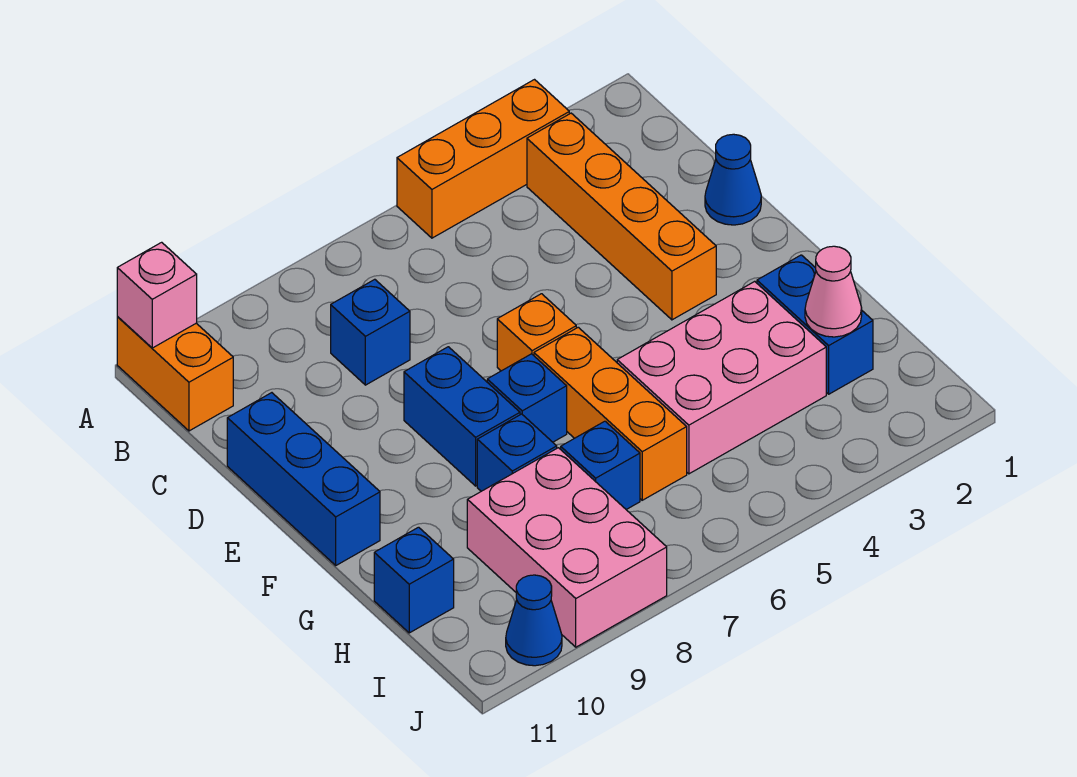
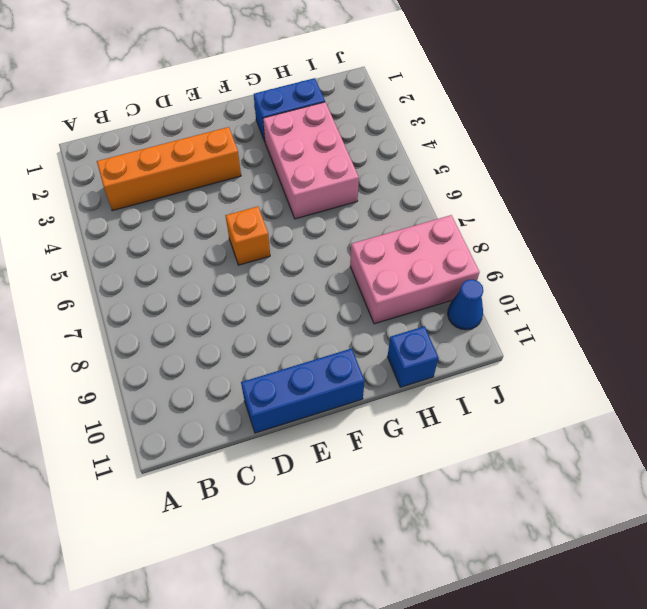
none -> orange 1x3 brick [397,80,569,238]
none -> orange 1x2 brick [117,317,233,431]
none -> blue 1x1 brick [331,279,410,385]

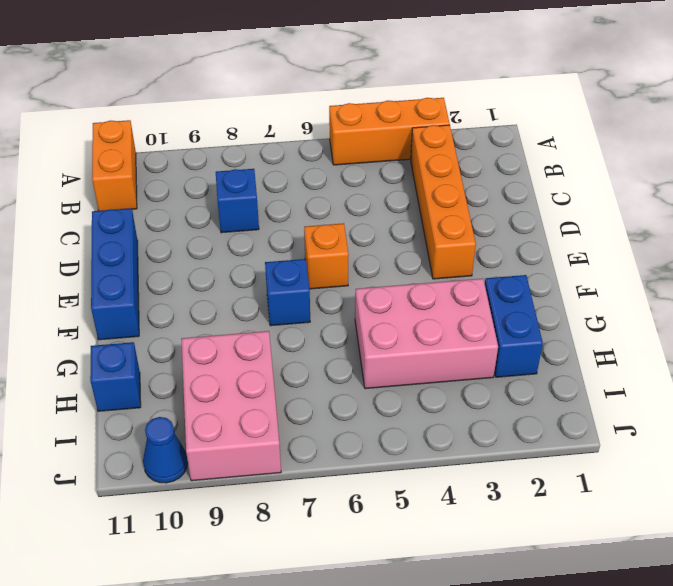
none -> blue 1x1 cone [705,134,761,225]
none -> blue 1x2 brick [404,347,520,486]
none -> orange 1x3 brick [534,327,687,500]

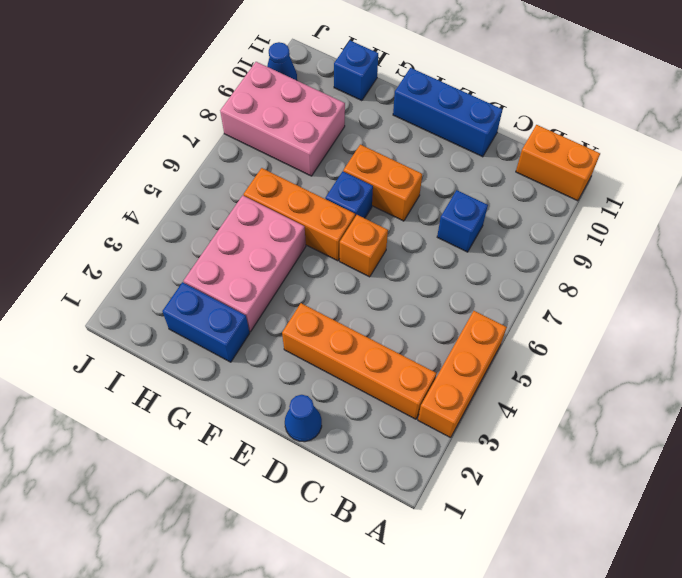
orange 1x2 brick [343,144,422,221] -> blue 1x2 brick [404,347,520,486]
none -> blue 1x1 brick [477,414,557,491]
none -> blue 1x1 brick [561,421,640,510]
none -> pink 1x1 brick [117,242,197,348]

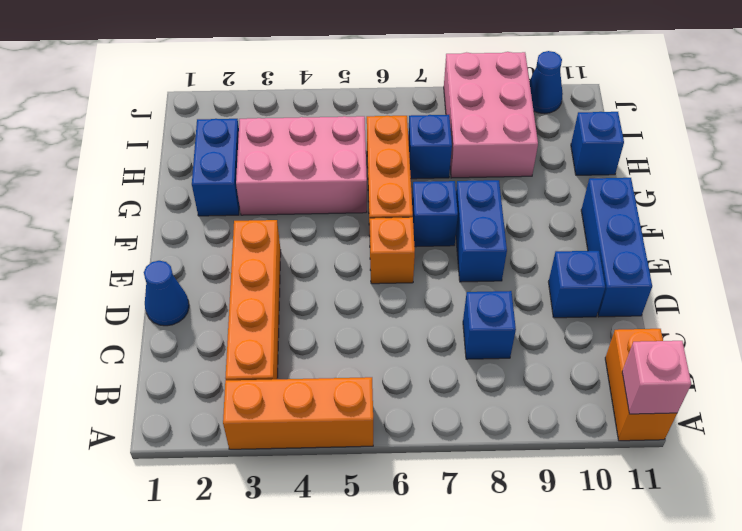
blue 1x1 brick [549,251,605,318] -> blue 1x1 brick moved to [477,414,557,491]
none -> pink 1x1 cone [805,246,862,337]

